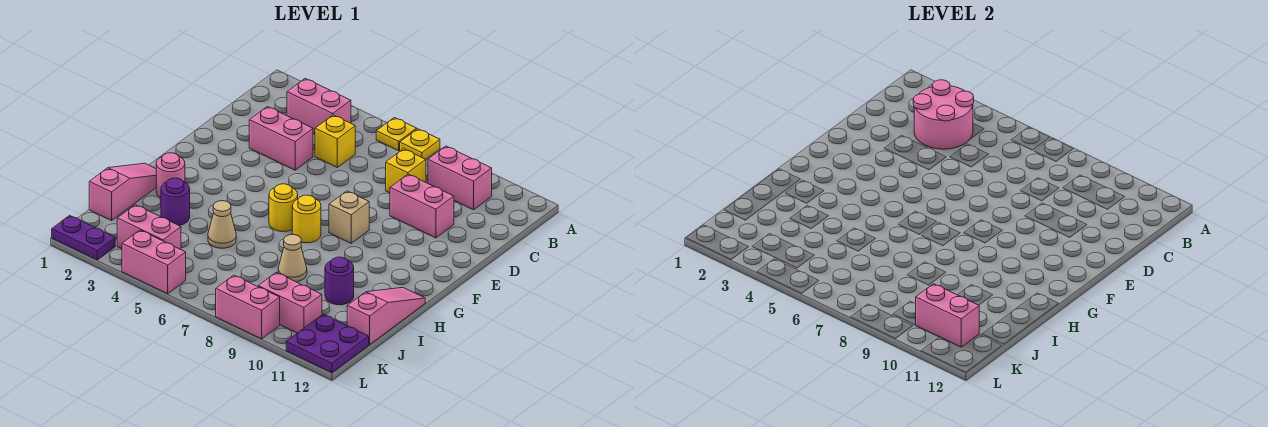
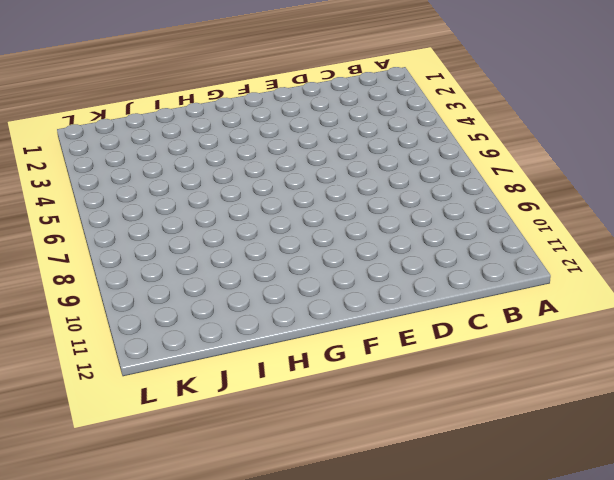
none -> yellow 1x1 plate [376,118,417,151]
none -> yellow 1x1 plate [400,129,440,159]
none -> pink 1x2 brick [287,79,351,134]

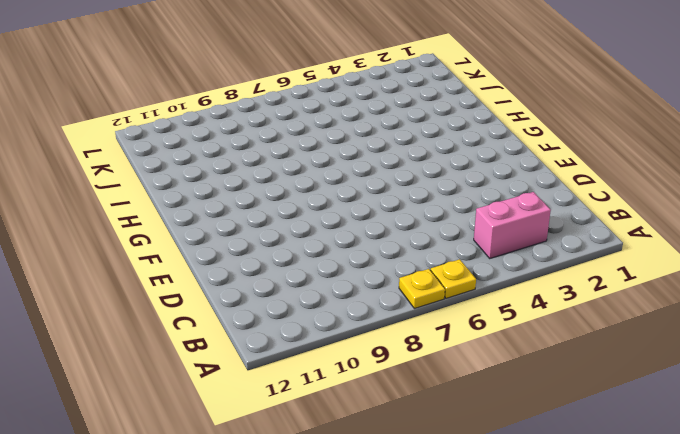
none -> pink 1x2 brick [428,146,492,210]
none -> yellow 1x1 brick [315,115,355,167]
none -> yellow 1x1 brick [386,149,426,193]

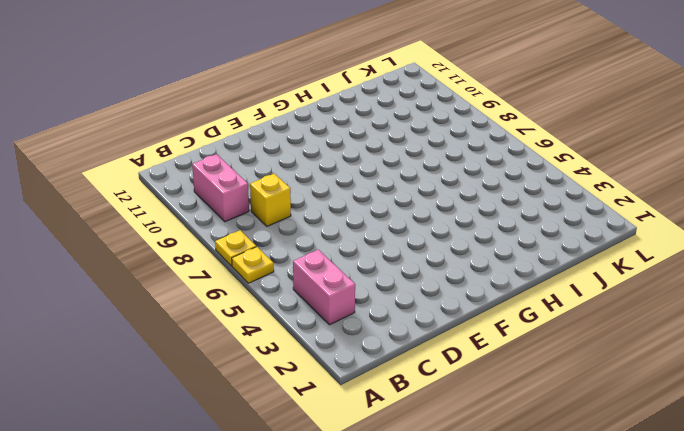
none -> yellow 1x1 brick [315,115,355,167]
none -> pink 1x2 brick [249,107,313,170]
none -> pink 1x2 brick [390,174,454,238]

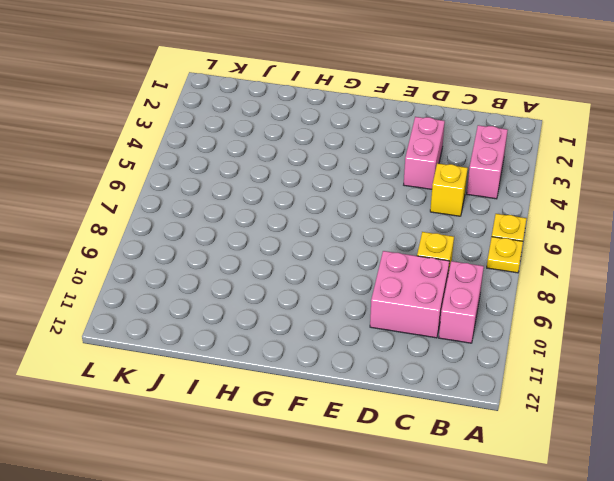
pink 2x2 brick [370,251,449,338] -> pink 1x2 brick [390,174,454,238]
none -> tan 1x1 brick [329,191,369,243]
none -> yellow 1x1 round brick [269,184,298,232]
none -> yellow 1x1 round brick [292,195,321,243]

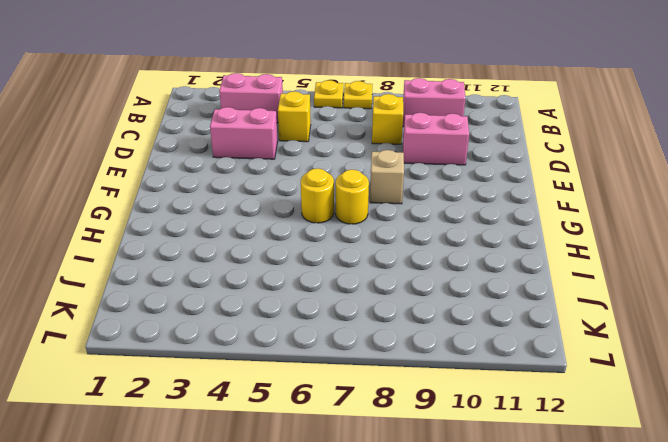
none -> pink 1x3 slope [89,163,156,221]
none -> pink 1x1 round brick [156,153,185,198]
none -> pink 1x3 slope [347,287,425,345]

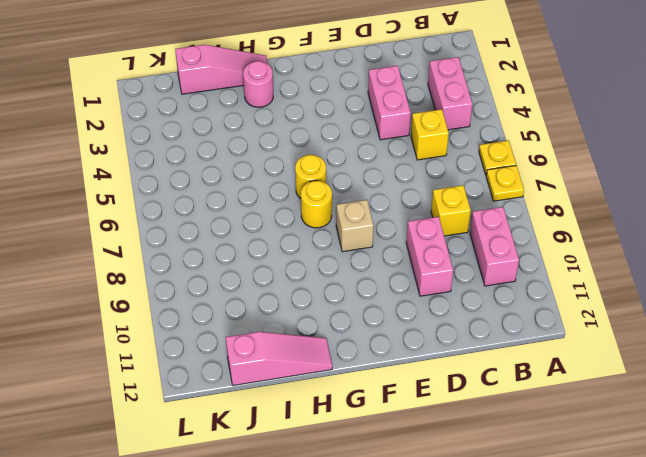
none -> purple 1x1 round brick [161,178,190,225]
none -> tan 1x1 cone [208,201,236,248]
none -> tan 1x1 cone [278,235,307,282]

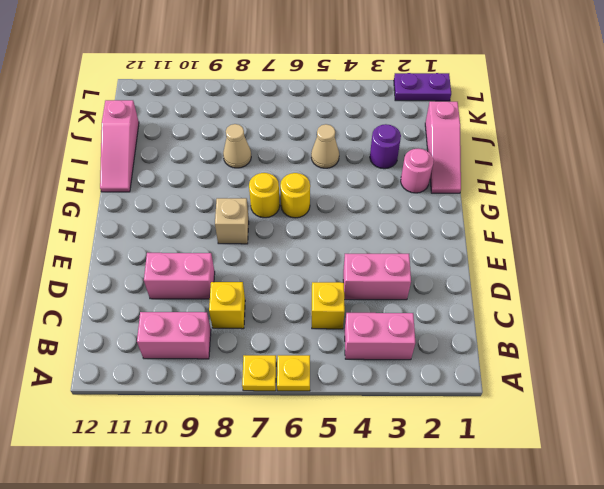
none -> purple 1x1 round brick [325,257,354,305]
none -> pink 1x2 brick [117,205,181,249]
none -> pink 1x2 brick [258,273,322,333]

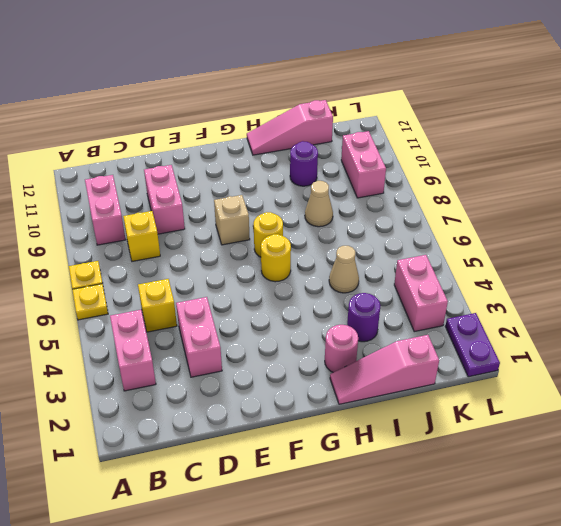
none -> purple 2x2 plate [286,314,369,373]
none -> pink 1x2 brick [122,230,186,294]
none -> pink 1x2 brick [216,275,280,339]

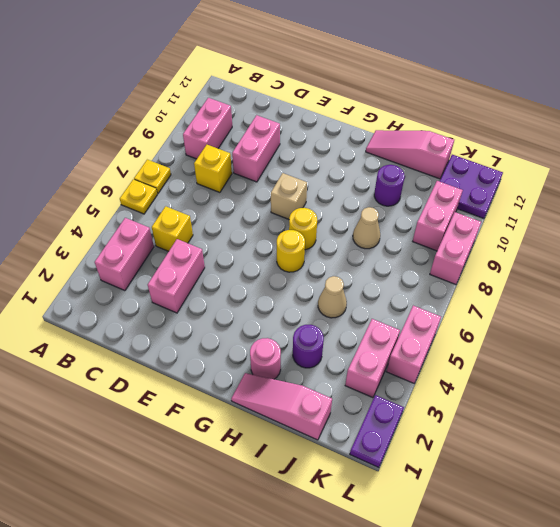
none -> pink 2x2 round brick [913,80,974,149]
none -> pink 1x2 brick [916,284,979,347]

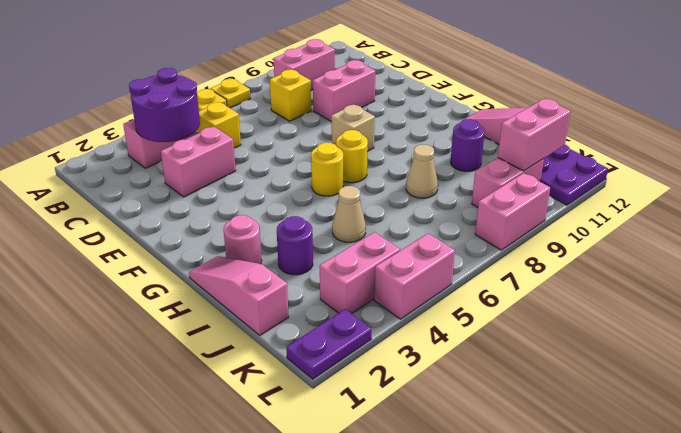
purple 2x2 round brick [129,68,200,142] -> pink 2x2 round brick [913,80,974,149]

